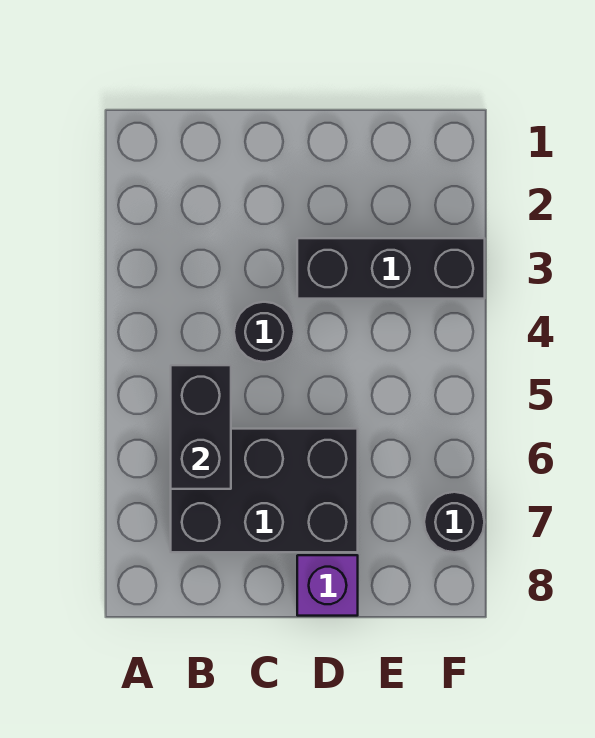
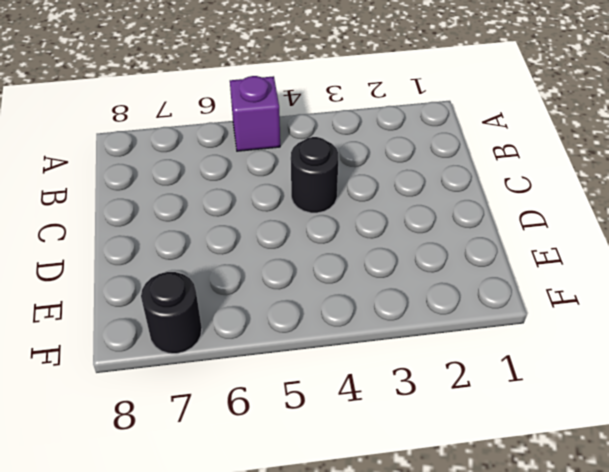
purple 1x1 brick [230,76,280,151] -> purple 1x1 brick moved to [297,555,358,616]
none -> black 2x3 brick [171,429,358,552]
none -> black 1x3 brick [297,238,485,299]

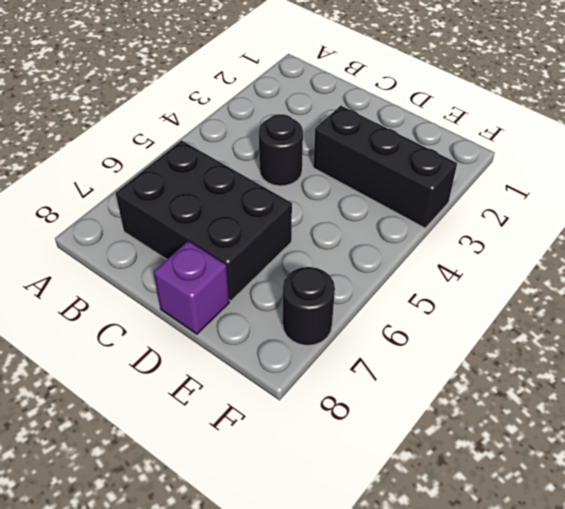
none -> black 1x2 brick [171,365,231,489]

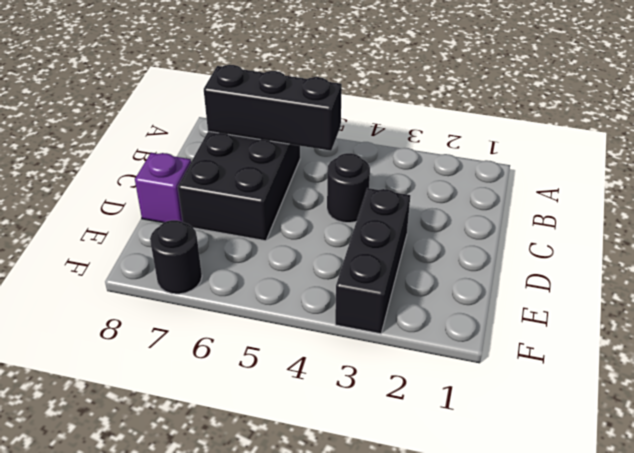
black 1x3 brick [204,65,342,151] -> black 1x2 brick [171,365,231,489]

